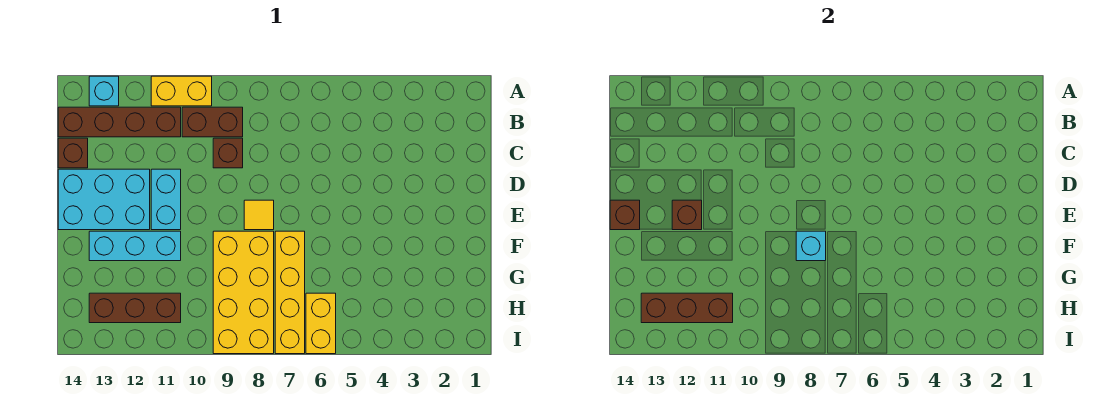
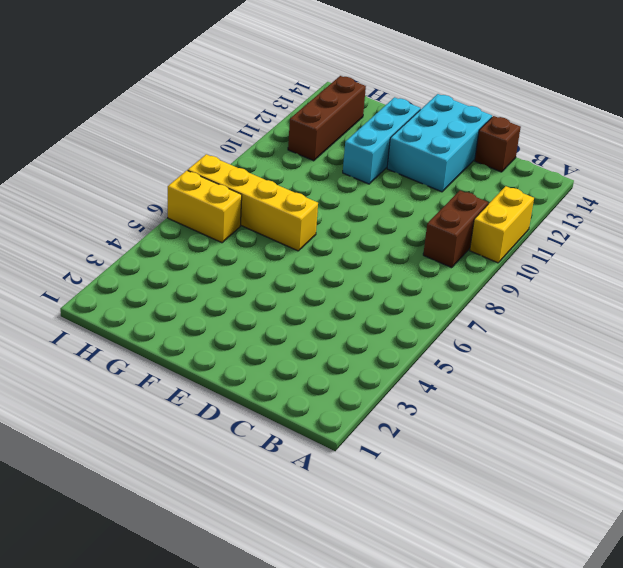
none -> cyan 1x1 brick [89,76,119,106]
none -> brown 1x4 brick [58,107,181,137]
none -> brown 1x1 brick [213,138,243,168]

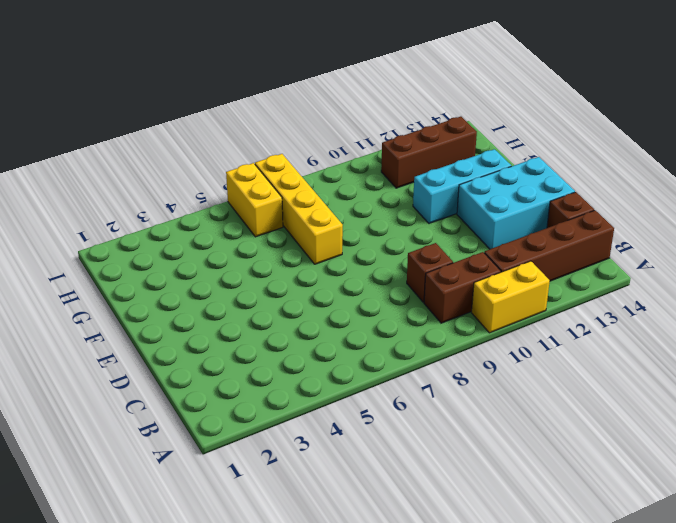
none -> cyan 1x1 brick [89,76,119,106]
none -> cyan 1x2 brick [151,169,181,230]
none -> yellow 1x1 tile [244,200,274,230]

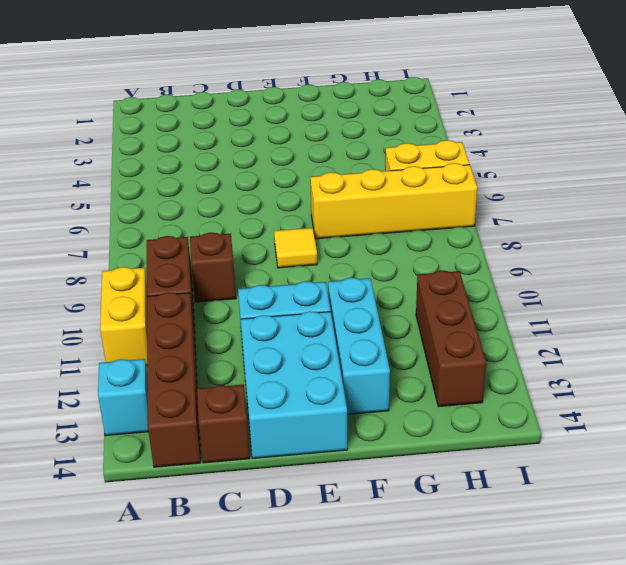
none -> yellow 2x4 brick [213,231,274,354]
none -> brown 1x1 brick [672,200,702,230]
none -> brown 1x1 brick [610,200,640,230]

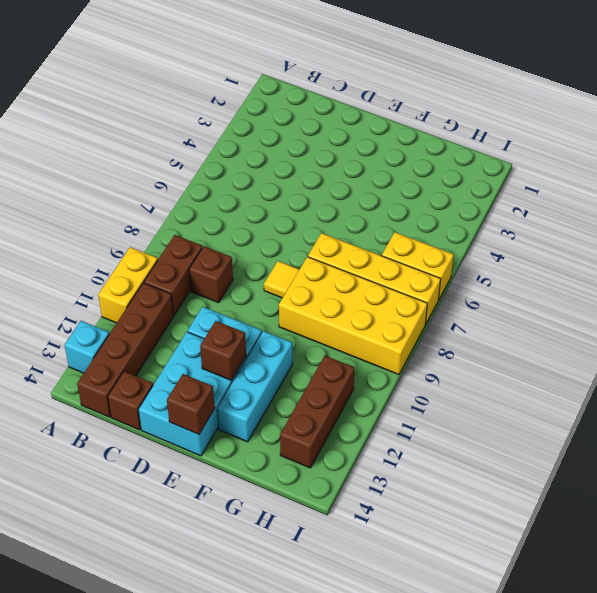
none -> cyan 1x1 brick [796,231,826,261]
none -> brown 1x3 brick [641,293,733,323]

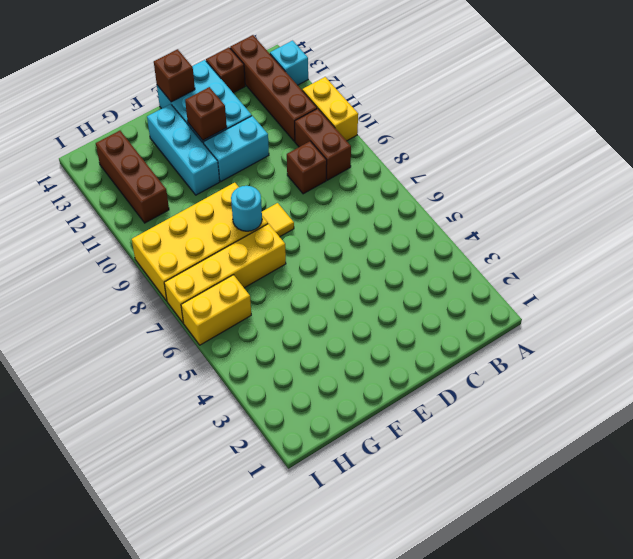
cyan 1x1 round brick [231,186,262,231] -> cyan 1x1 brick [796,231,826,261]
none -> brown 1x3 brick [641,293,733,323]

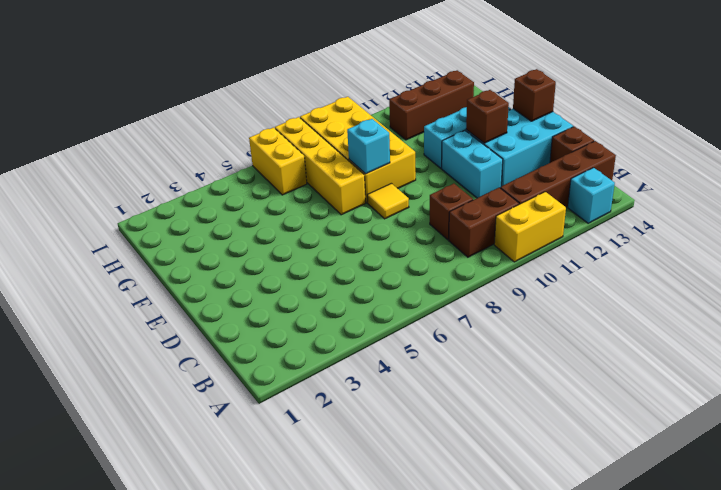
none -> brown 1x3 brick [641,293,733,323]

